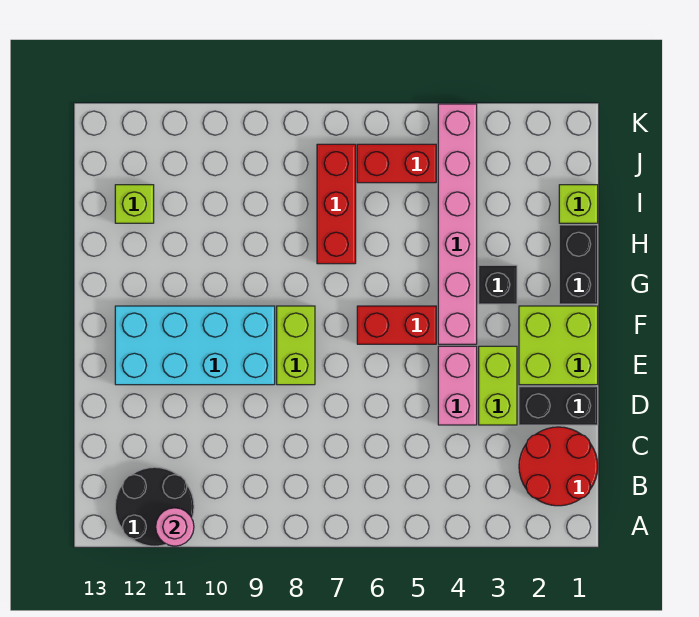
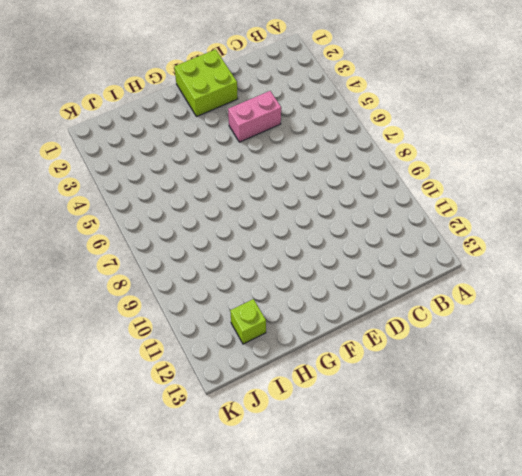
none -> black 2x2 round brick [115,467,194,546]
none -> red 2x2 round brick [519,427,598,506]
none -> black 1x2 brick [519,387,598,425]

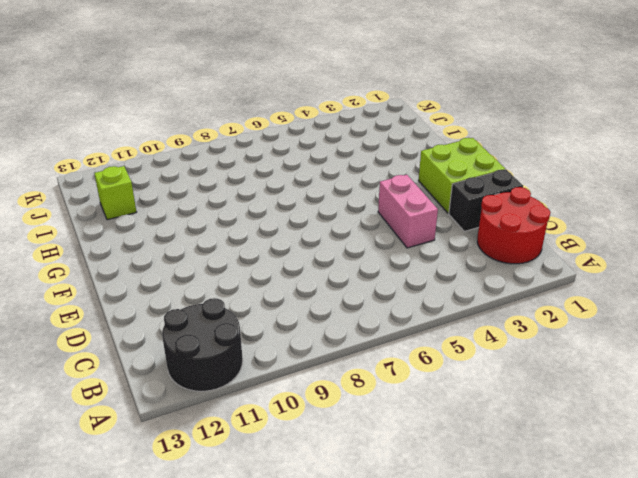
none -> lime 1x2 brick [479,346,517,425]
none -> lime 1x2 brick [277,306,315,385]
none -> cyan 2x4 brick [115,306,275,385]

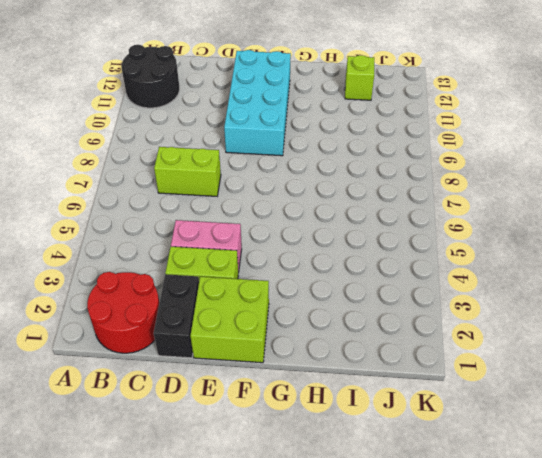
lime 1x2 brick [154,147,221,196] -> lime 1x2 brick moved to [277,306,315,385]
none -> pink 1x6 brick [438,104,477,344]
none -> red 1x2 brick [357,306,436,344]
none -> black 1x2 brick [559,225,598,304]

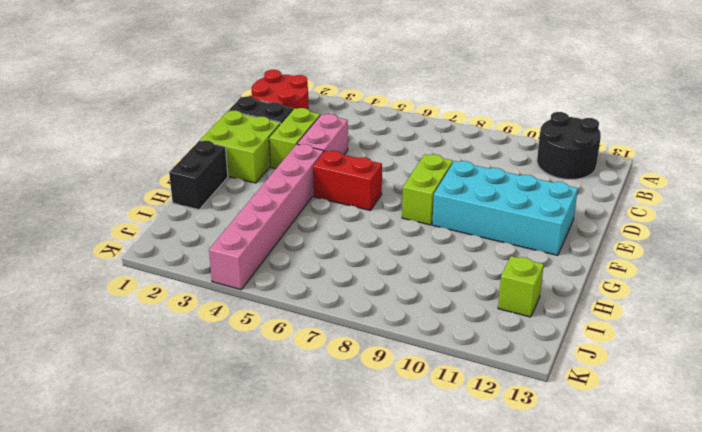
none -> black 1x1 brick [479,265,517,304]
none -> red 1x3 brick [317,144,356,264]
none -> lime 1x1 brick [559,185,598,223]

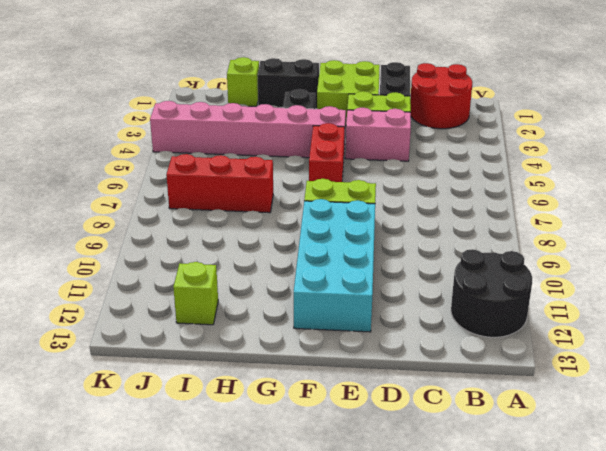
none -> red 1x2 brick [357,144,436,183]
none -> pink 1x1 round brick [156,508,194,546]

